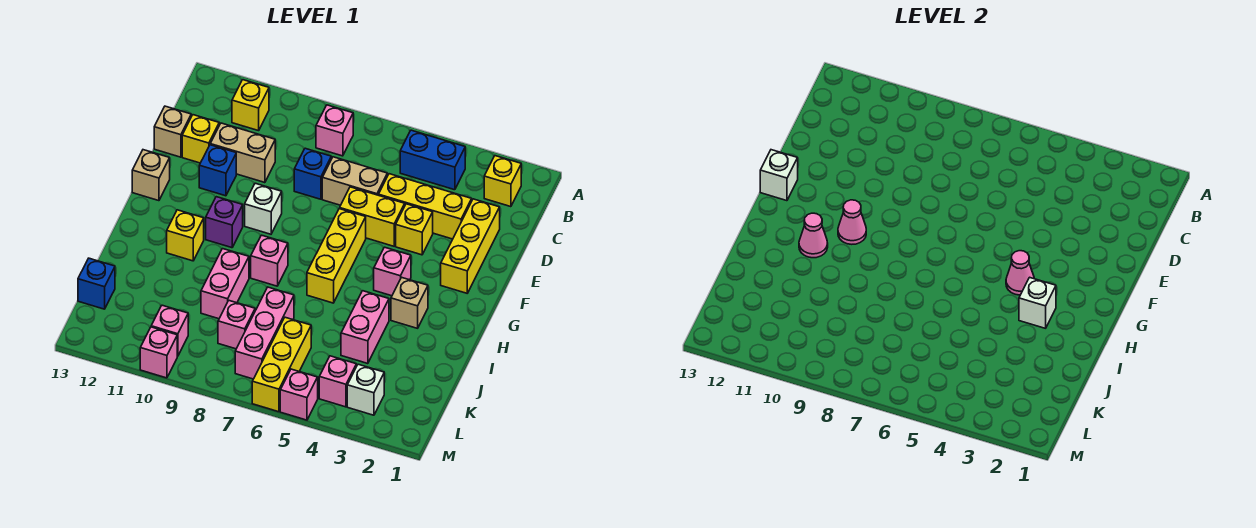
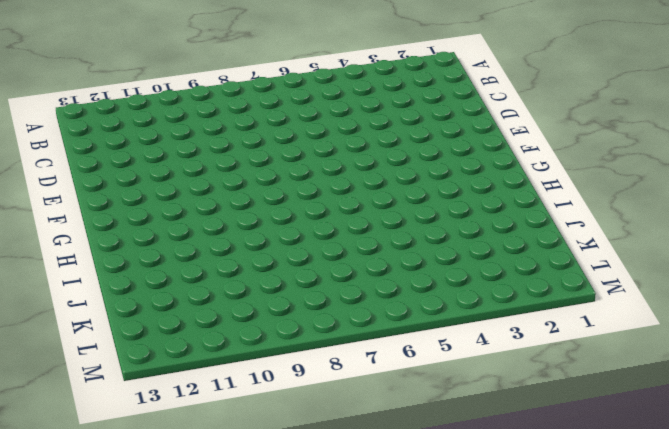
none -> yellow 1x1 brick [484,156,521,207]
none -> blue 1x2 brick [400,130,465,190]
none -> pink 1x1 brick [316,105,353,156]
none -> yellow 1x1 brick [232,80,269,131]

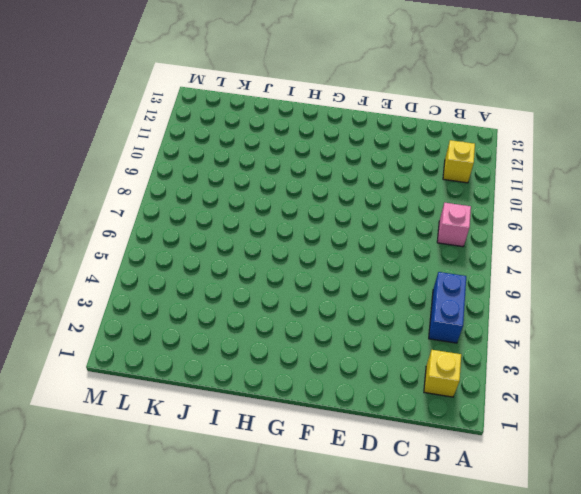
none -> yellow 1x3 brick [441,199,500,293]
none -> yellow 1x3 brick [378,174,472,239]
none -> tan 1x2 brick [322,157,387,205]
none -> blue 1x1 brick [294,148,331,199]

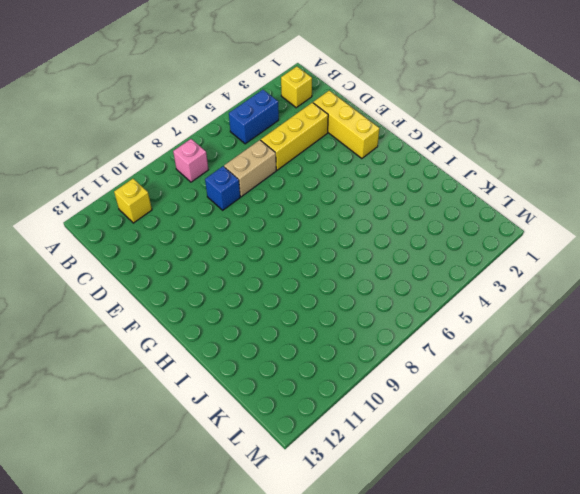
none -> tan 1x2 brick [210,123,275,183]
none -> yellow 1x1 brick [182,115,219,163]
none -> tan 1x1 brick [154,106,191,157]
none -> yellow 1x1 brick [396,204,433,255]

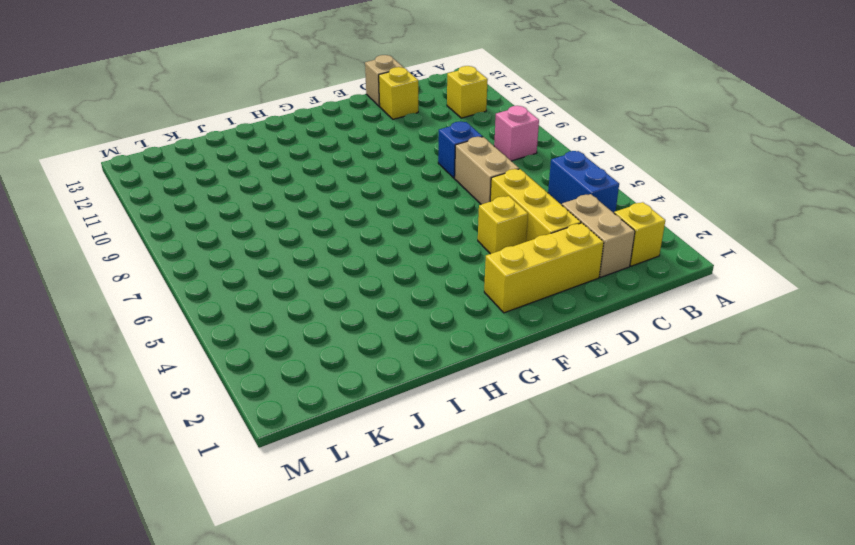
tan 1x2 brick [562,194,635,277] -> tan 1x2 brick moved to [210,123,275,183]
none -> yellow 1x2 brick [340,187,405,246]
none -> blue 1x1 brick [199,145,236,196]
none -> yellow 1x3 brick [307,209,366,303]
none -> white 1x1 brick [245,183,282,234]

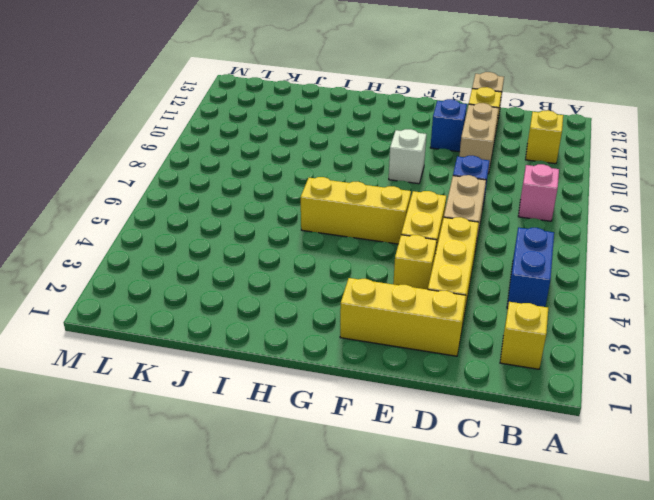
none -> tan 1x1 brick [132,150,170,201]
none -> pink 1x1 brick [374,247,411,296]
none -> purple 1x1 brick [206,197,243,248]
none -> tan 1x1 brick [391,277,428,328]

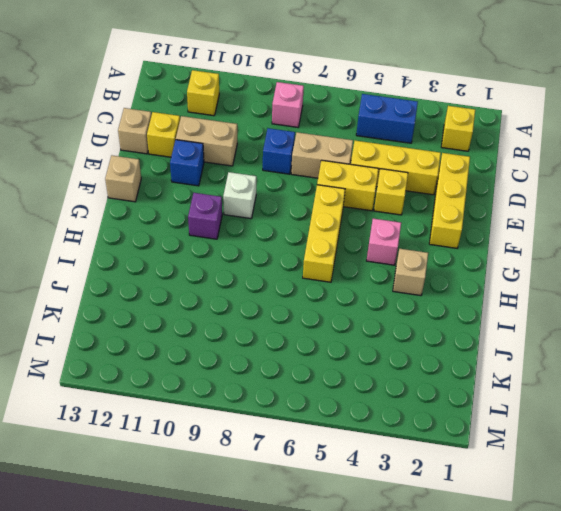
none -> pink 1x1 brick [251,235,288,286]
none -> yellow 1x1 brick [167,210,204,261]
none -> pink 1x2 brick [341,291,389,364]
none -> pink 1x2 brick [201,249,249,319]

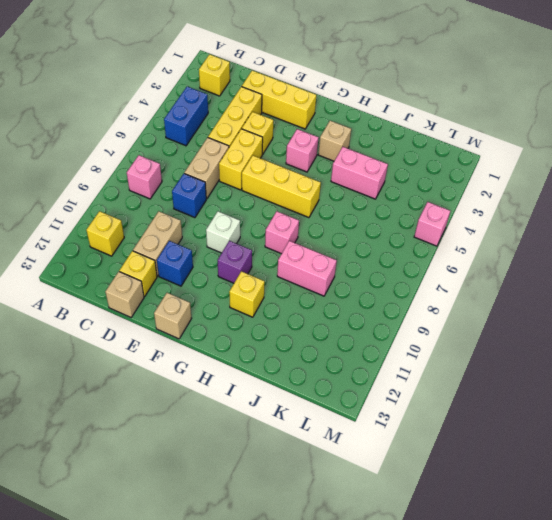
none -> pink 1x3 brick [235,287,294,379]
none -> yellow 1x3 brick [252,317,311,412]
none -> pink 1x1 brick [218,301,255,349]
none -> blue 1x1 brick [78,258,115,309]

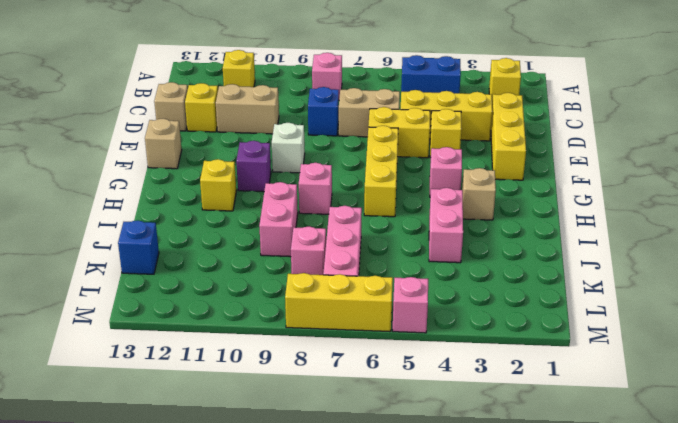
yellow 1x3 brick [285,273,393,332] -> yellow 1x3 brick turned to [252,317,311,412]
none -> blue 1x1 brick [199,145,236,196]
none -> white 1x1 brick [347,364,384,415]
none -> pink 1x1 brick [319,356,356,407]
none -> pink 1x1 brick [151,305,188,356]

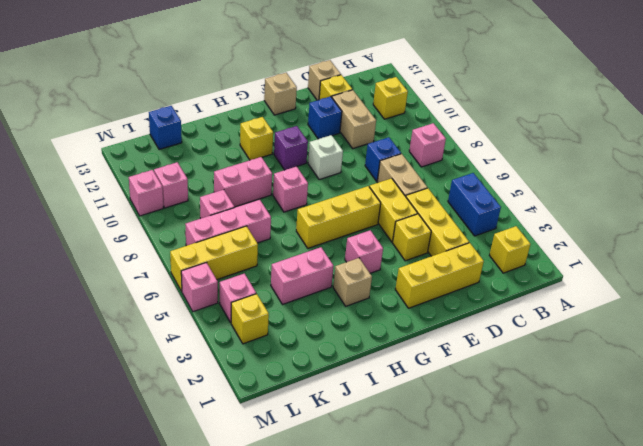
yellow 1x1 brick [231,294,269,344] -> white 1x1 brick [347,364,384,415]
none -> white 1x1 brick [760,150,798,201]
none -> pink 1x1 cone [1006,251,1034,295]
none -> pink 1x1 cone [838,200,866,244]
none -> white 1x1 brick [1019,277,1056,328]

